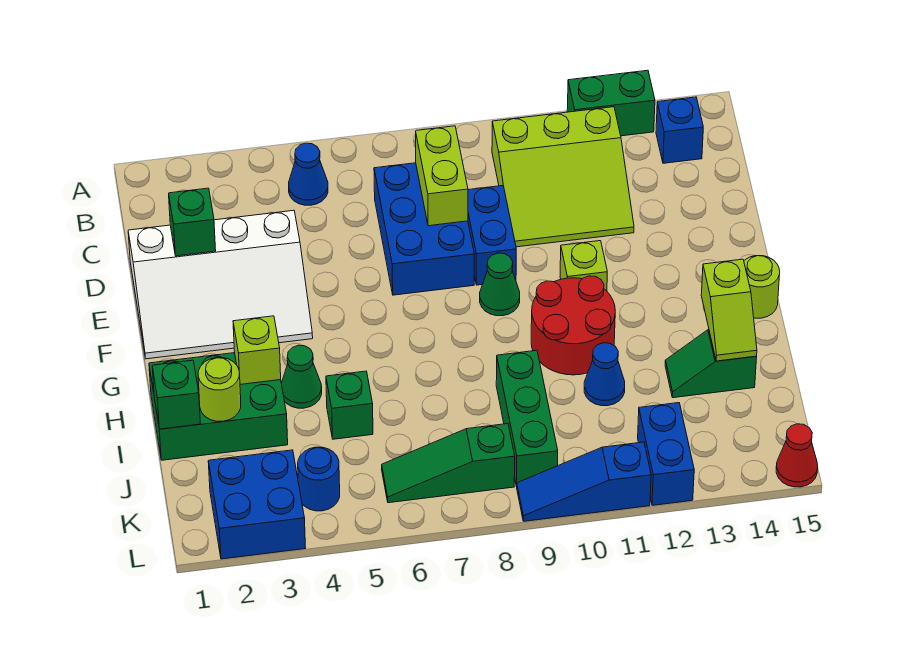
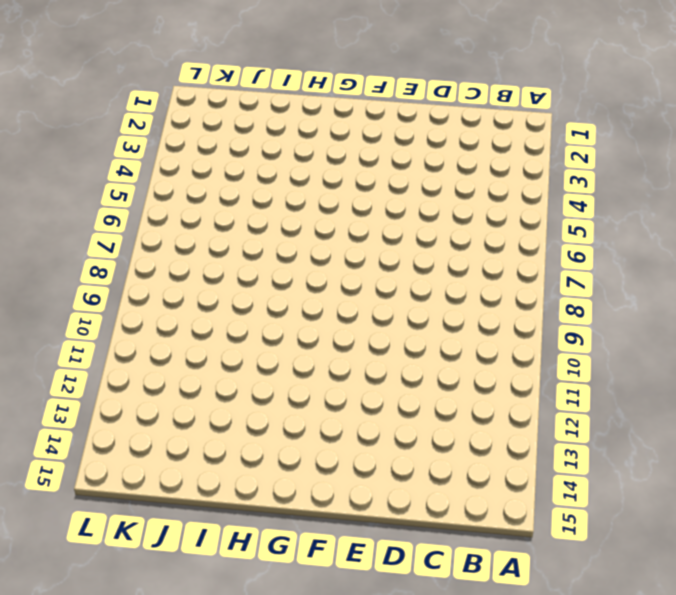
none -> green 1x2 brick [567,70,655,136]
none -> blue 1x1 cone [289,143,328,205]
none -> lime 3x3 slope [492,107,634,247]

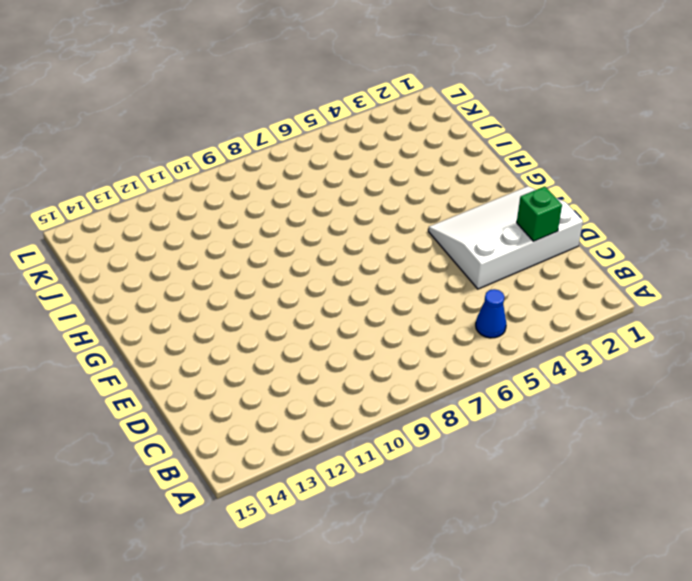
none -> green 1x2 brick [567,70,655,136]
none -> lime 3x3 slope [492,107,634,247]
none -> blue 1x1 brick [656,97,703,163]

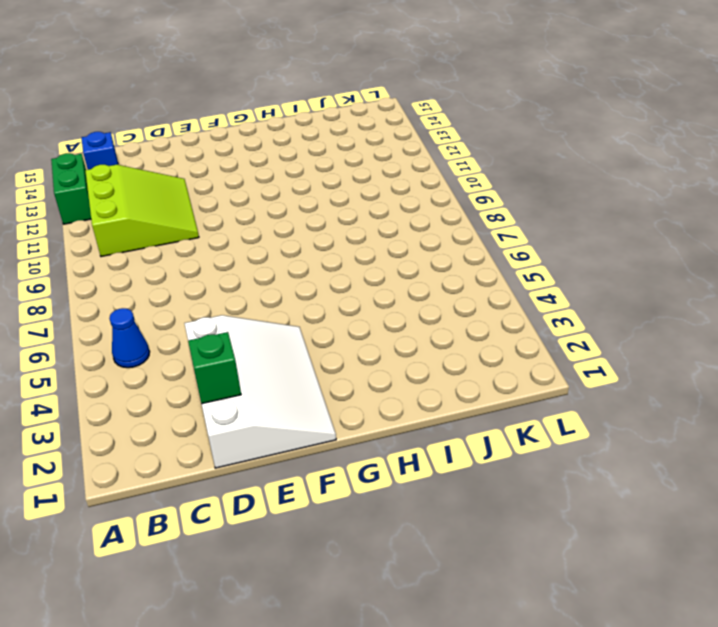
none -> blue 2x3 brick [374,163,474,295]
none -> blue 1x2 brick [468,186,516,285]
none -> green 1x1 cone [480,253,520,316]

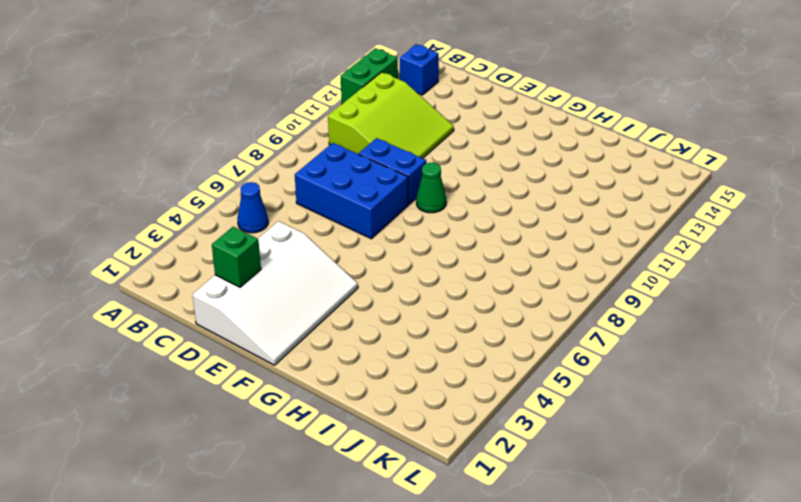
none -> lime 1x1 brick [560,241,607,291]
none -> red 2x2 round brick [531,276,615,375]
none -> lime 1x1 round brick [744,256,780,318]

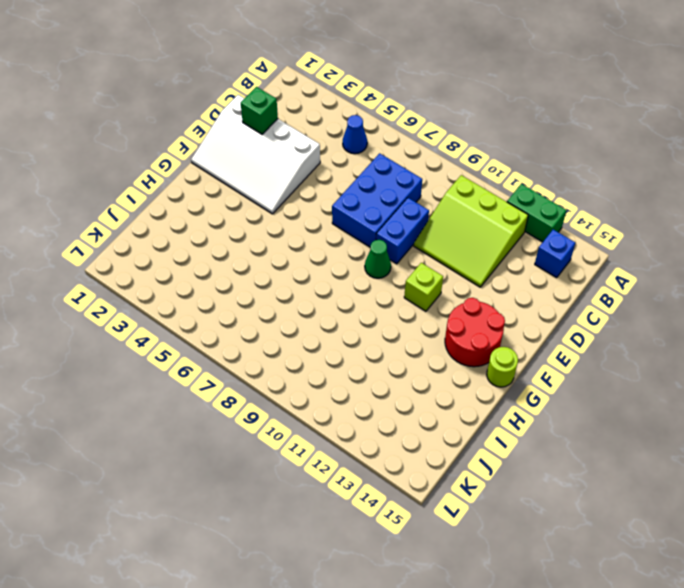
red 2x2 round brick [445,298,505,367] -> red 2x2 round brick moved to [531,276,615,375]
none -> green 2x3 brick [149,353,288,460]
none -> green 1x1 cone [281,345,322,408]
none -> green 1x1 brick [326,371,373,439]

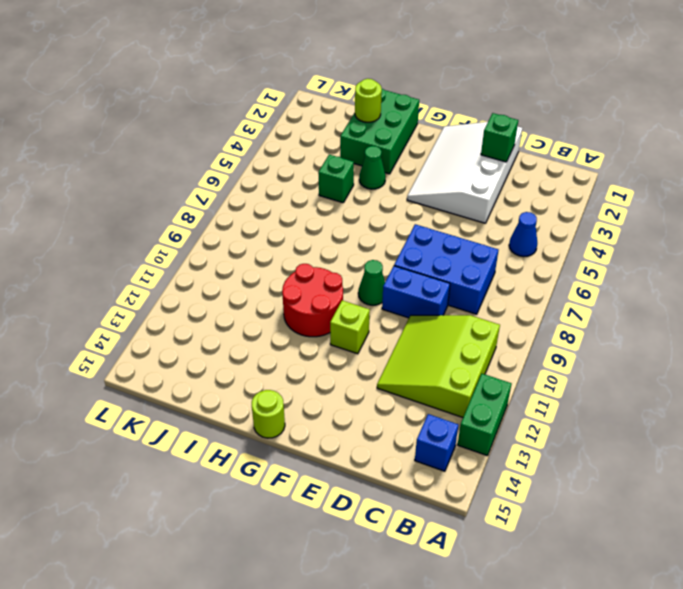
none -> green 1x3 brick [496,350,558,487]
none -> blue 1x1 cone [584,343,625,406]
none -> green 1x2 slope [665,329,757,398]

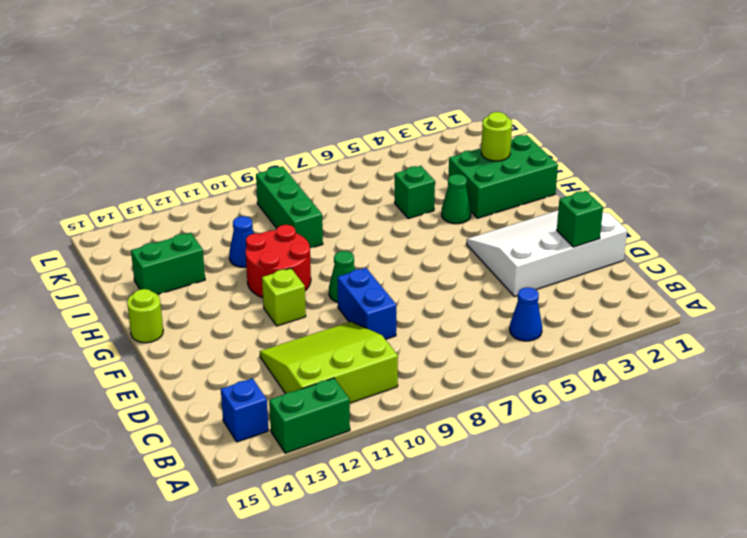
green 1x2 brick [131,233,205,295] -> green 1x2 slope [665,329,757,398]
none -> blue 2x3 brick [374,163,474,295]
none -> blue 2x2 brick [208,450,305,559]
none -> blue 1x1 round brick [298,447,340,511]

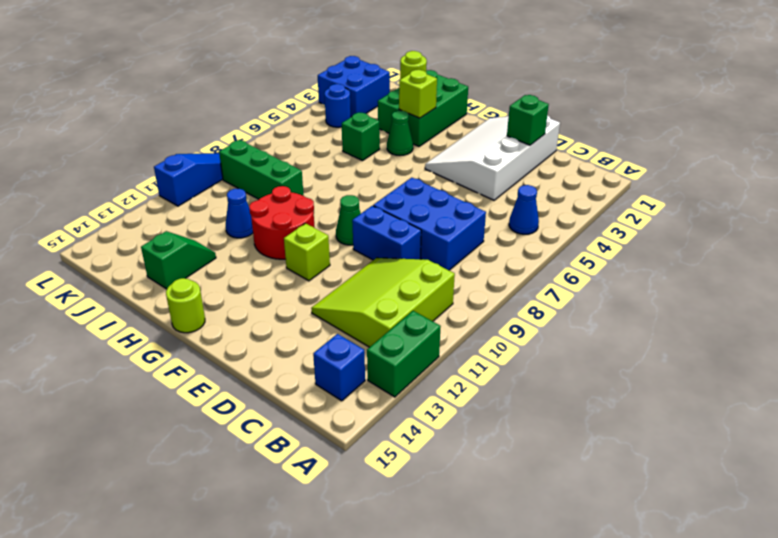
none -> green 1x3 slope [382,424,515,503]
none -> blue 1x2 brick [638,403,694,505]
none -> red 1x1 cone [776,424,818,487]

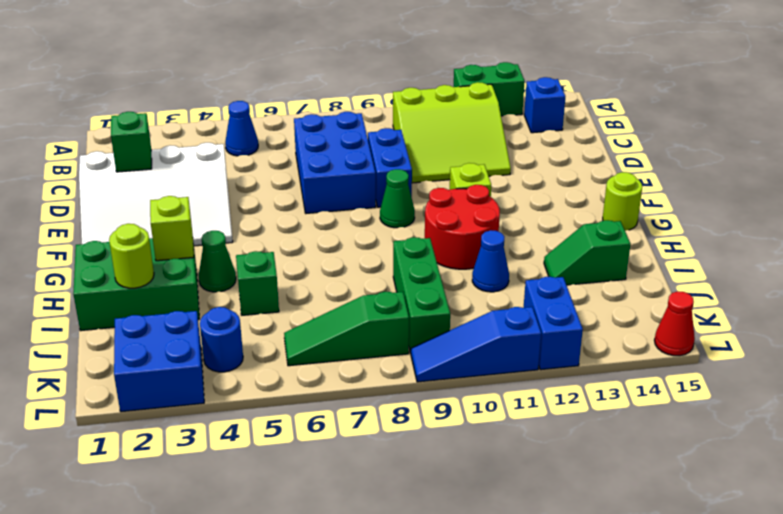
none -> lime 1x2 brick [416,126,468,226]
none -> lime 1x2 slope [701,259,757,361]
none -> green 1x1 brick [152,360,200,429]

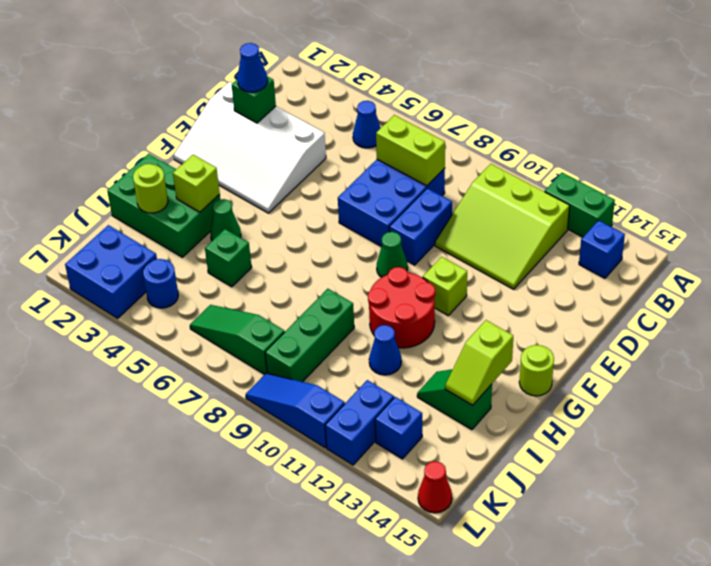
lime 1x2 brick [376,115,445,186] -> lime 1x2 brick turned to [416,126,468,226]
blue 1x1 cone [237,43,267,92] -> none
blue 1x1 brick [375,397,422,459] -> none
none -> green 1x1 brick [152,360,200,429]

